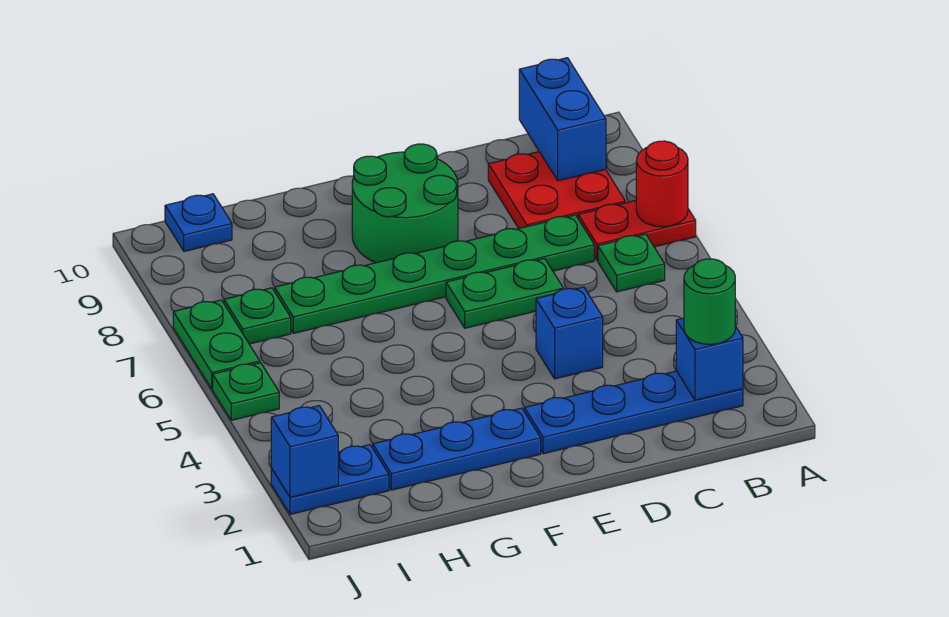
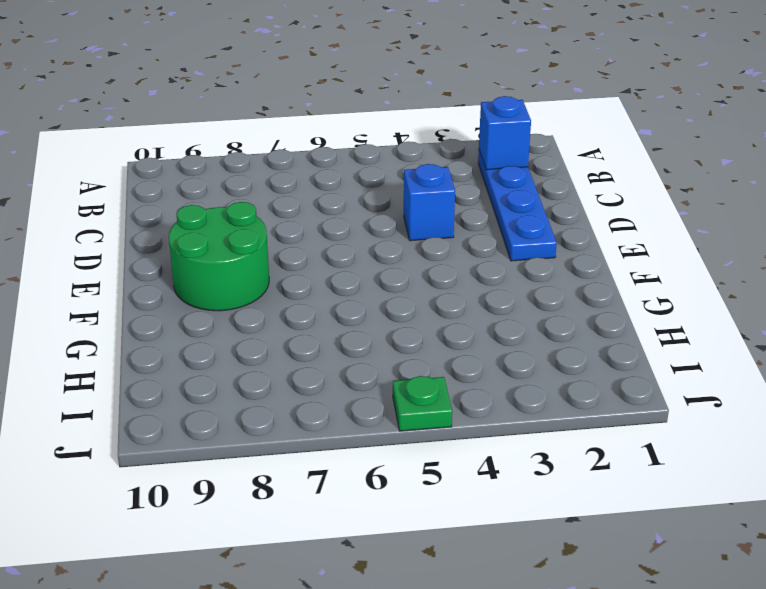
none -> red 1x2 plate [578,201,696,261]
none -> green 1x1 plate [598,234,665,292]
none -> red 2x2 plate [488,152,625,228]

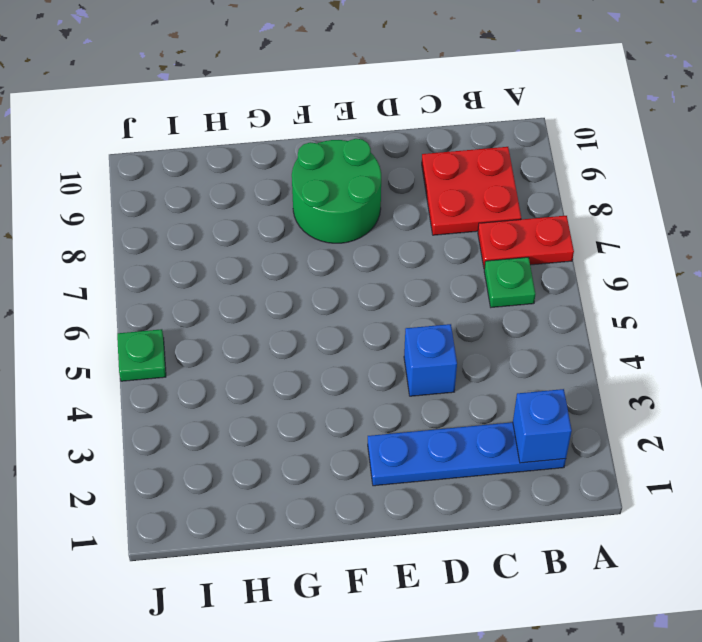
none -> green 1x6 plate [275,215,594,333]
none -> green 1x2 plate [446,258,563,328]
none -> blue 1x3 plate [373,408,541,490]

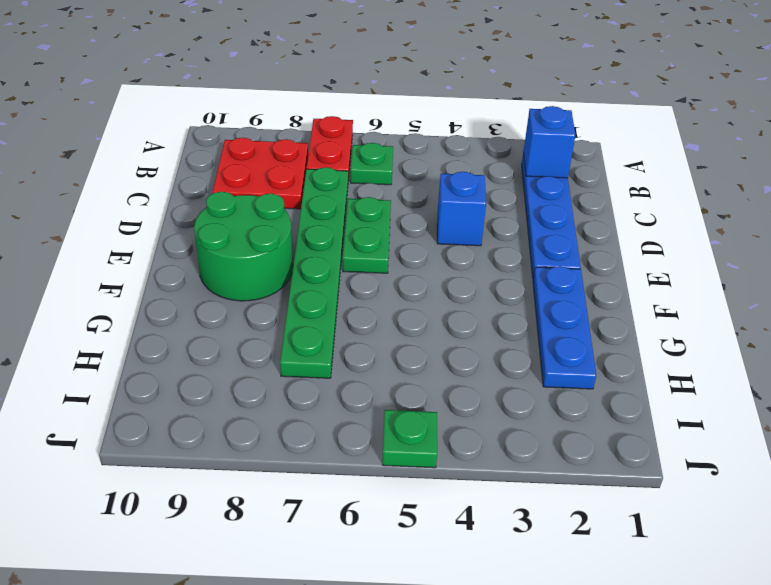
none -> blue 1x2 plate [271,445,389,514]
none -> green 1x1 plate [224,288,291,344]
none -> blue 1x1 plate [165,194,232,251]

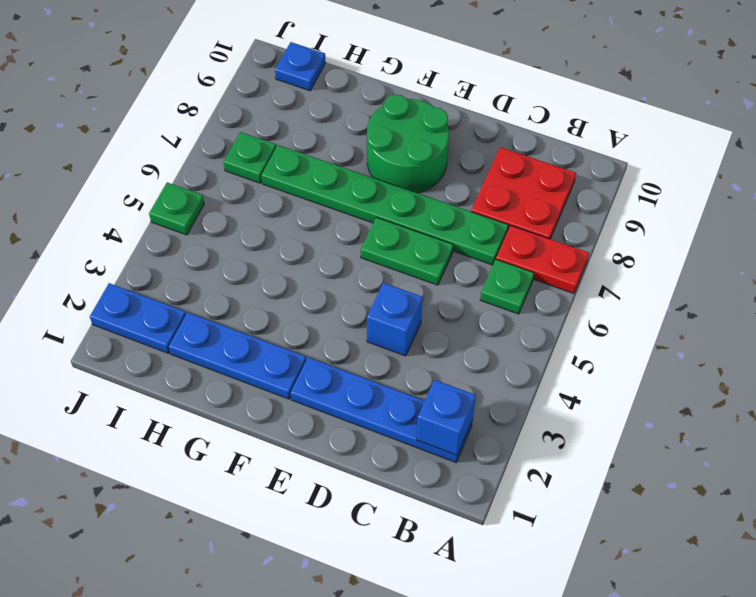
none -> green 1x2 plate [173,300,260,389]
none -> red 1x1 round brick [636,141,688,227]
none -> blue 1x2 brick [519,58,606,181]

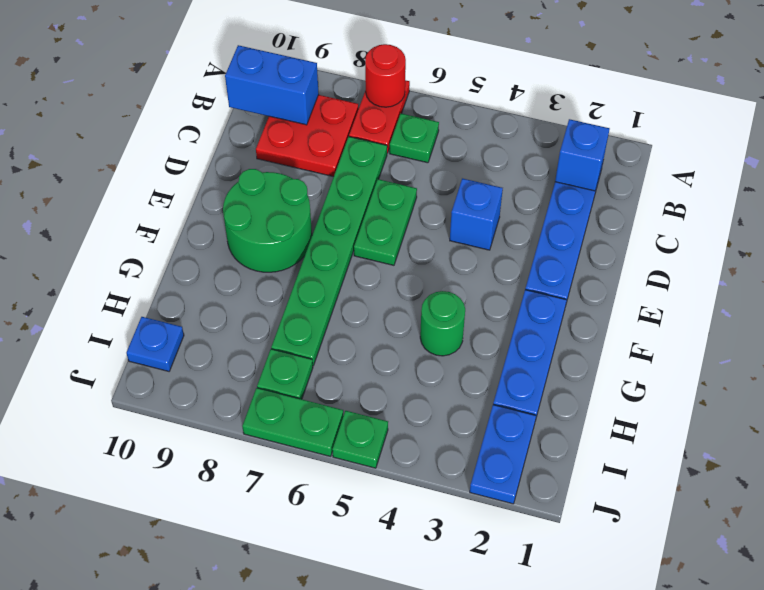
green 1x1 round brick [420,291,465,356] -> green 1x1 round brick moved to [684,259,735,344]
none -> blue 1x1 brick [271,406,338,497]

